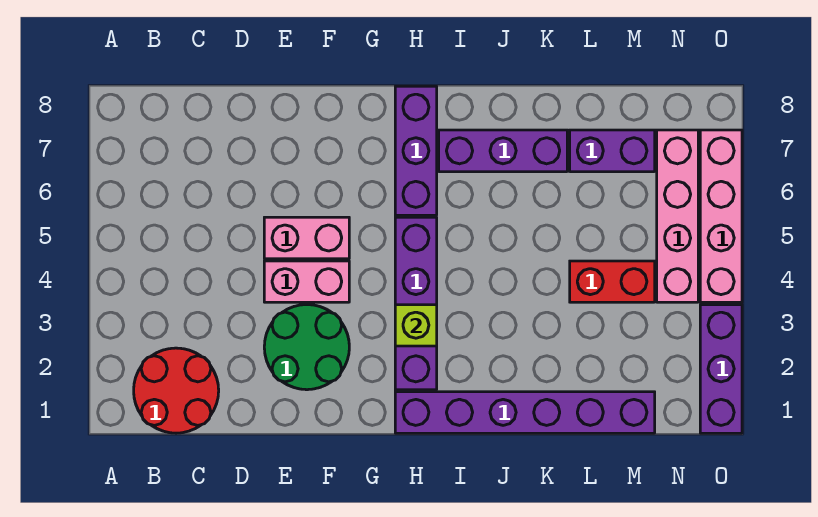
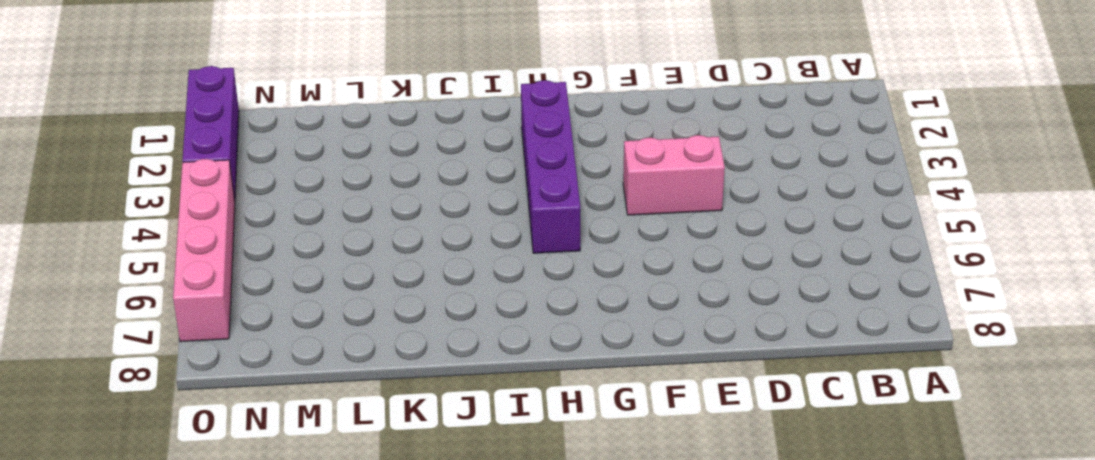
none -> red 2x2 round brick [134,348,219,433]
none -> green 2x2 round brick [264,305,349,390]
none -> pink 1x2 brick [264,217,349,259]

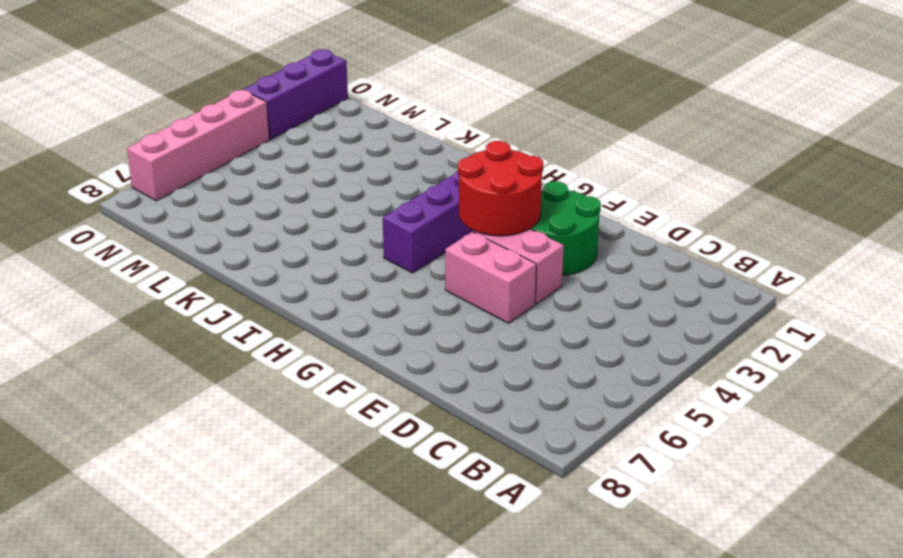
red 2x2 round brick [458,141,543,236] -> red 2x2 round brick moved to [134,348,219,433]
none -> purple 1x6 brick [395,392,655,433]
none -> purple 1x3 brick [395,86,437,215]
none -> purple 1x3 brick [439,130,567,172]

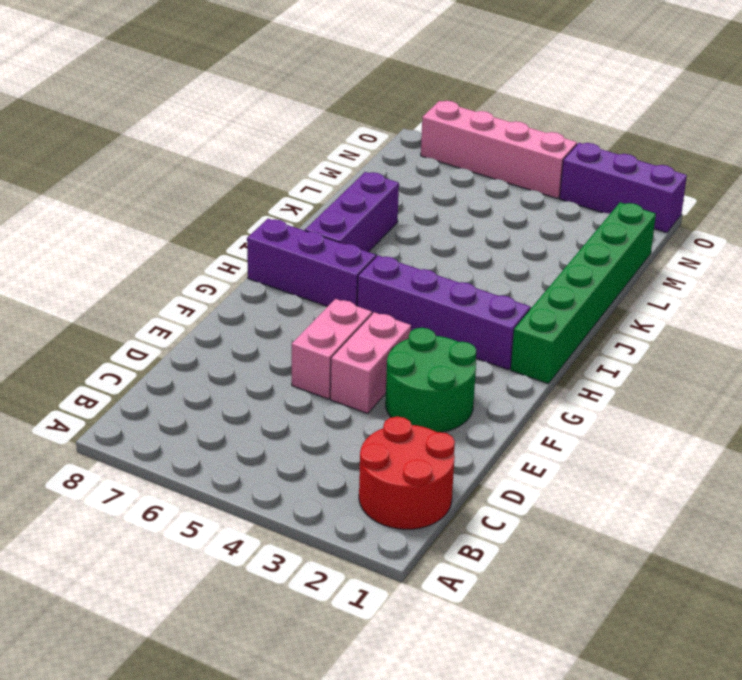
green 1x6 brick [511,202,656,384] -> purple 1x6 brick [395,392,655,433]
none -> red 1x2 brick [570,261,655,302]
none -> purple 1x2 brick [570,130,655,172]
none -> pink 1x4 brick [657,130,698,302]

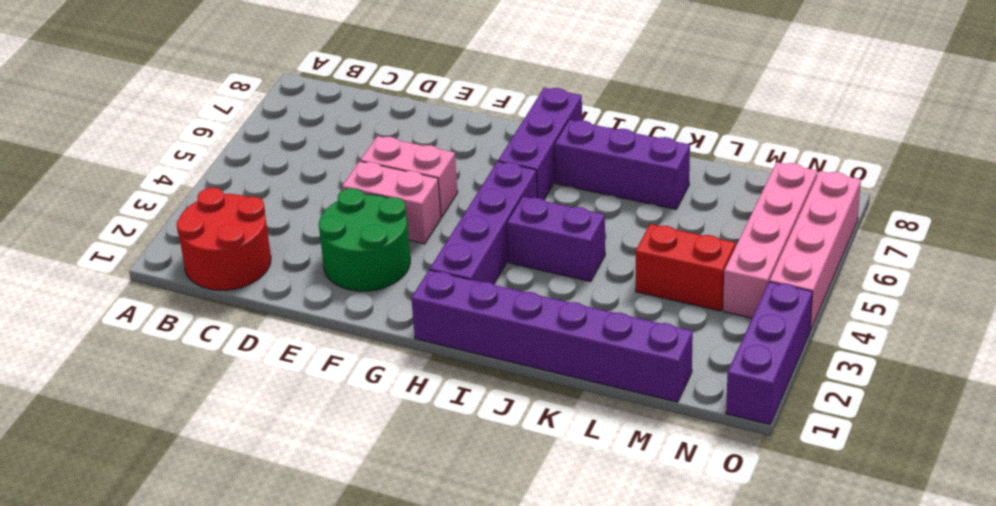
purple 1x2 brick [507,197,605,282] -> purple 1x2 brick moved to [570,130,655,172]
none -> lime 1x1 brick [395,305,437,346]

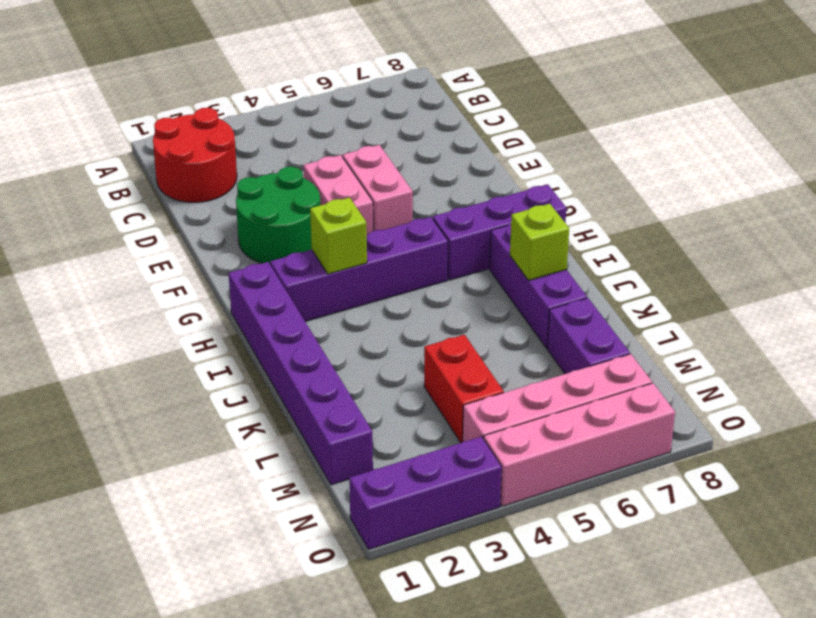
lime 1x1 brick [510,204,569,280] -> none

